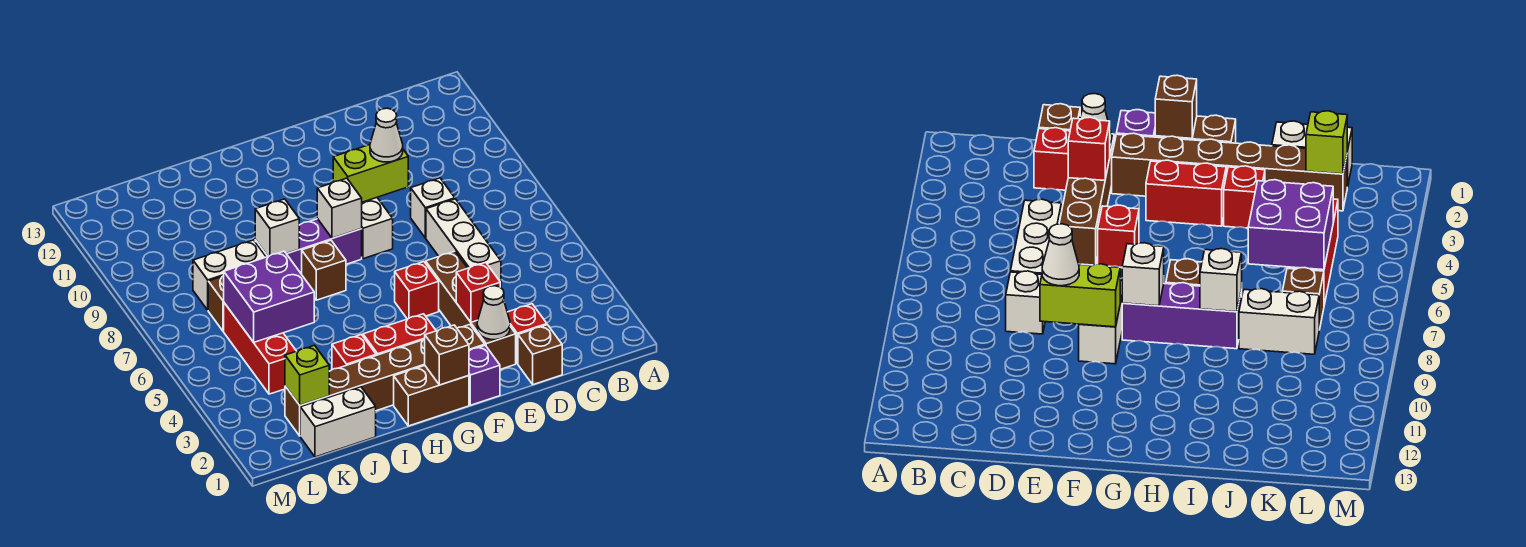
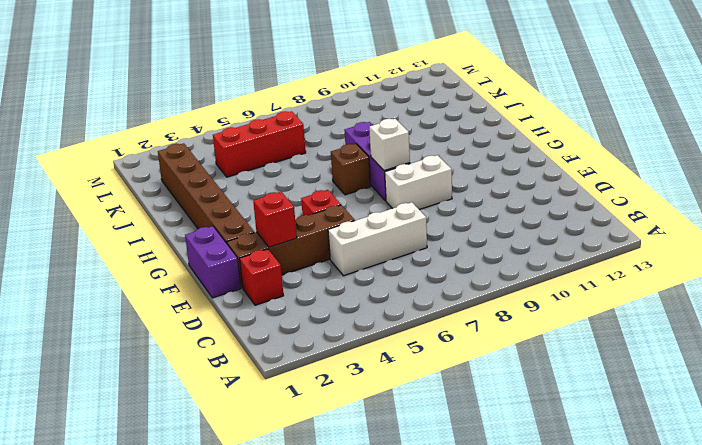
purple 1x2 brick [185,226,241,298] -> purple 1x1 brick [469,345,500,405]
none -> brown 1x1 brick [518,325,562,385]
none -> white 1x1 brick [411,178,455,238]
none -> brown 1x2 brick [394,366,469,426]

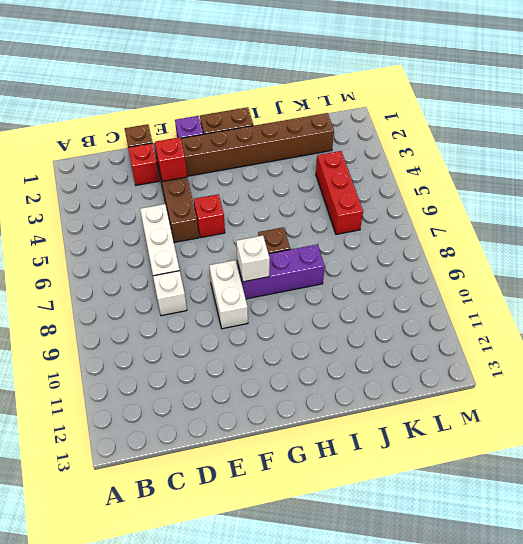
none -> red 1x2 brick [363,314,436,355]
none -> red 1x1 brick [332,335,376,370]
none -> white 1x2 brick [300,387,376,457]

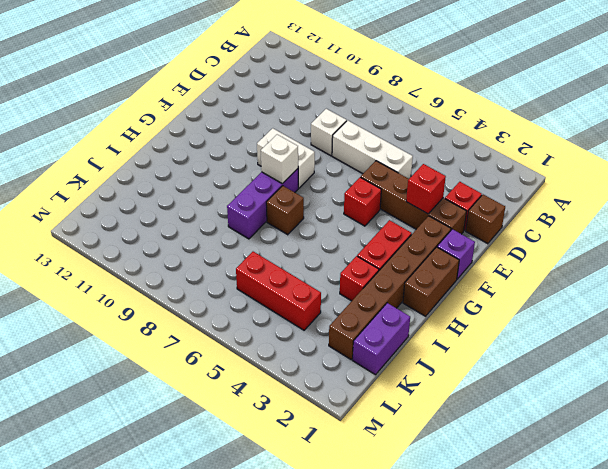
purple 1x2 brick [353,303,410,375] -> white 1x2 brick [300,387,376,457]
none -> white 1x2 brick [193,240,266,310]
none -> brown 1x1 brick [208,276,224,331]
none -> white 1x1 cone [477,286,510,340]

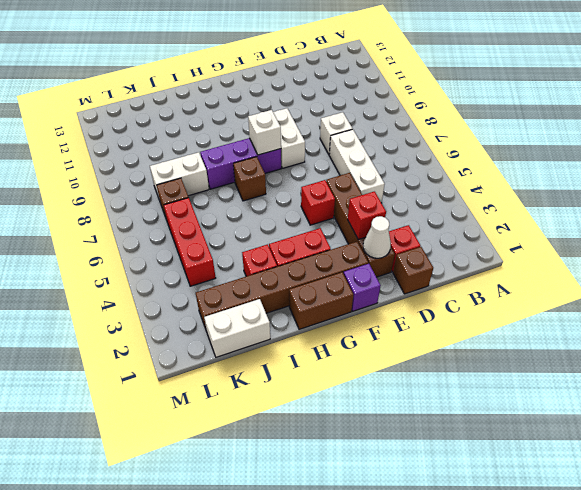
none -> lime 1x2 brick [333,145,408,202]
none -> brown 1x1 brick [425,325,469,385]
none -> white 1x1 brick [255,199,299,257]

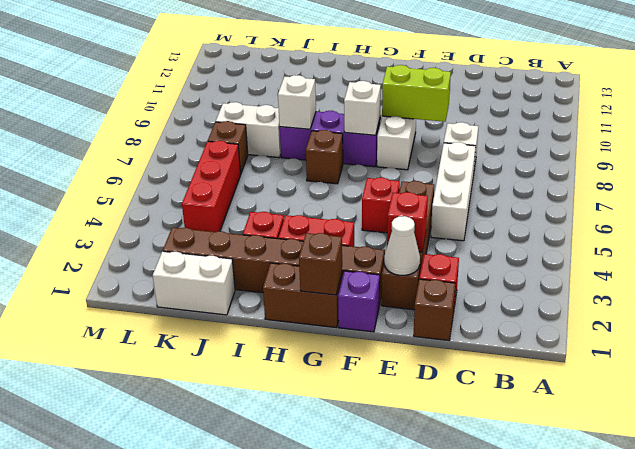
none -> purple 2x2 brick [224,251,314,342]
none -> lime 1x1 brick [285,345,329,405]
none -> white 1x1 cone [370,108,403,162]

